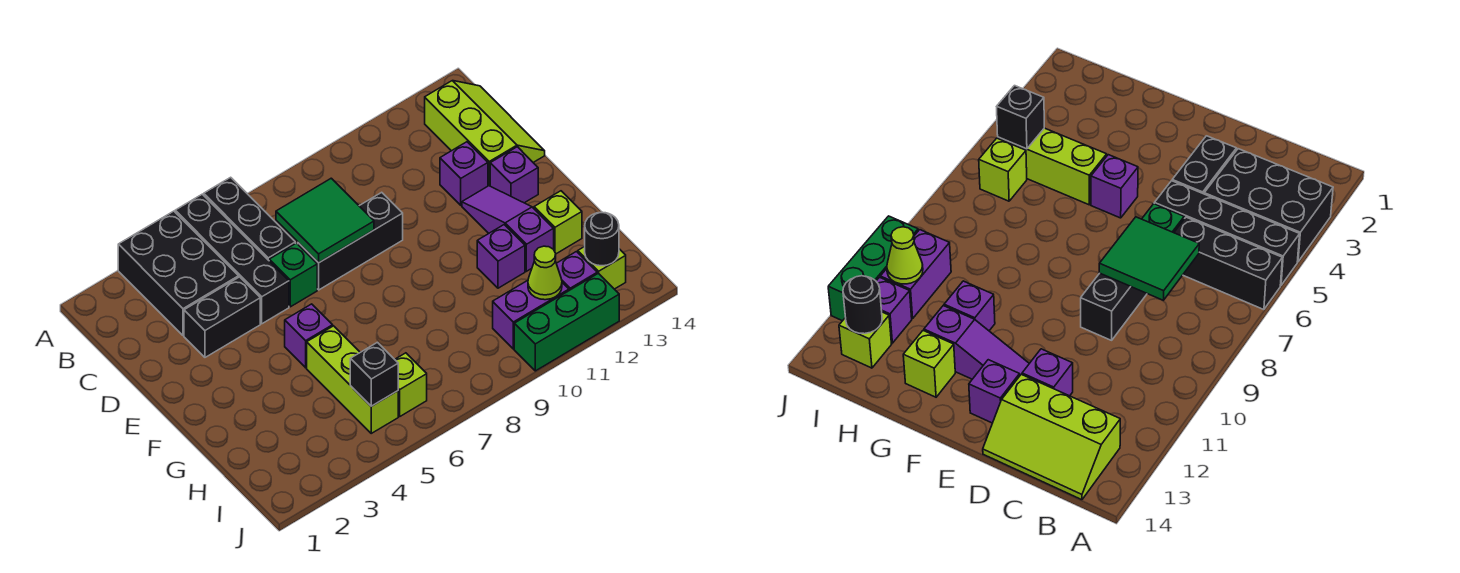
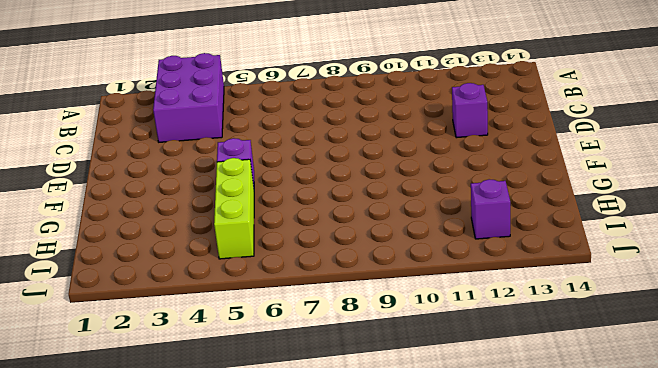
purple 2x3 brick [153,53,224,142] -> black 2x3 brick [118,211,239,336]
none -> black 1x4 brick [175,194,289,324]
none -> black 1x3 brick [204,177,295,260]
none -> lime 2x3 slope [425,81,545,186]

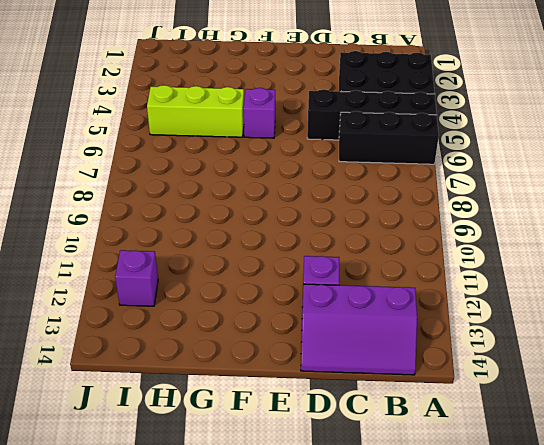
purple 2x3 slope [301,284,417,375] -> lime 2x3 slope [425,81,545,186]
none -> black 1x2 brick [184,277,260,357]
none -> green 1x1 brick [269,243,317,307]
none -> black 1x3 brick [298,192,403,290]

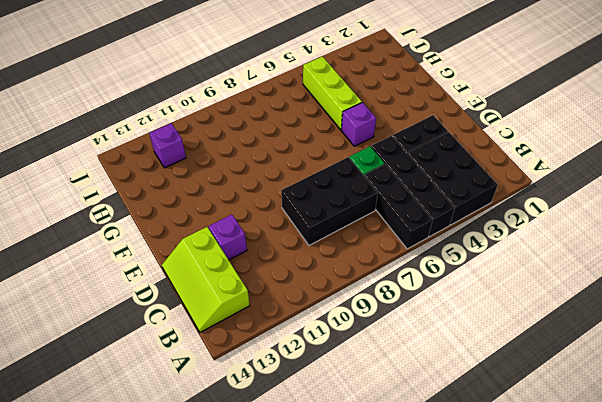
black 2x3 brick [281,157,378,245] -> black 1x3 brick [298,192,403,290]
none -> purple 1x3 slope [462,186,554,271]
none -> purple 1x1 brick [490,147,538,203]
none -> purple 1x1 brick [477,225,525,288]

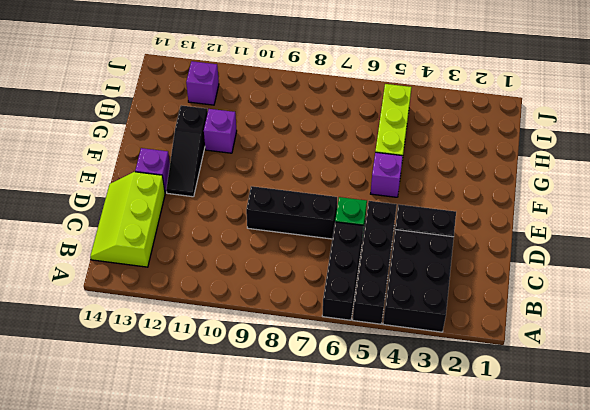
black 1x3 slope [166,105,208,197] -> purple 1x3 slope [462,186,554,271]
none -> purple 1x1 brick [440,142,488,205]
none -> lime 1x1 brick [534,191,582,254]
none -> lime 1x1 brick [395,353,427,416]

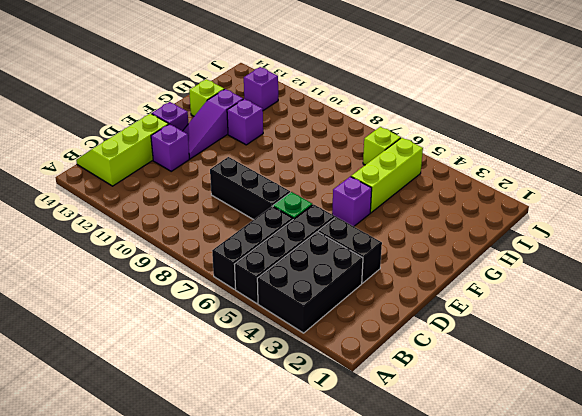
none -> purple 1x2 brick [493,280,569,349]
none -> lime 1x1 brick [578,247,626,289]
none -> green 1x3 brick [514,273,619,371]

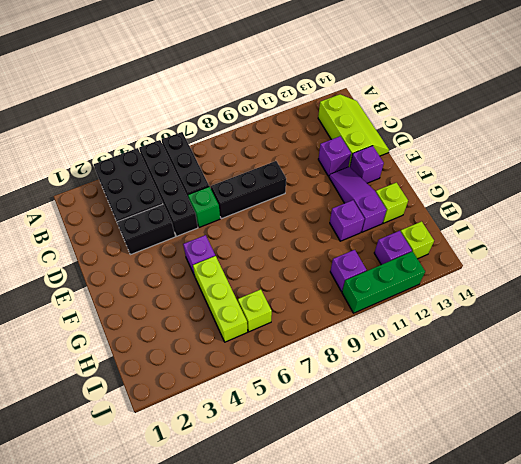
purple 1x1 brick [330,250,366,291] -> purple 1x2 brick [493,280,569,349]
none -> green 2x2 tile [276,178,374,263]
none -> black 1x1 brick [350,342,398,406]
none -> lime 1x1 cone [528,246,562,300]

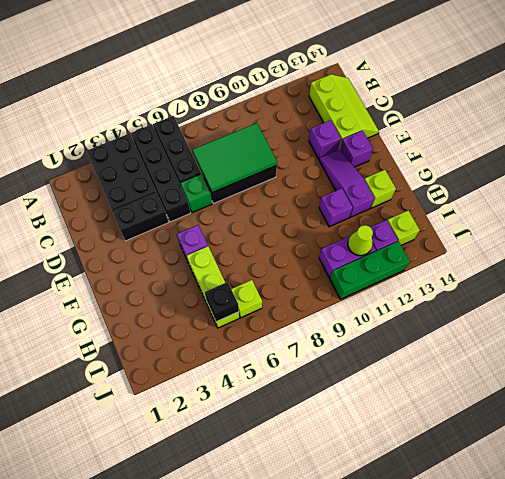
green 2x3 tile [193,123,277,192] -> green 2x2 tile [276,178,374,263]
none -> black 1x1 round brick [585,212,619,266]

